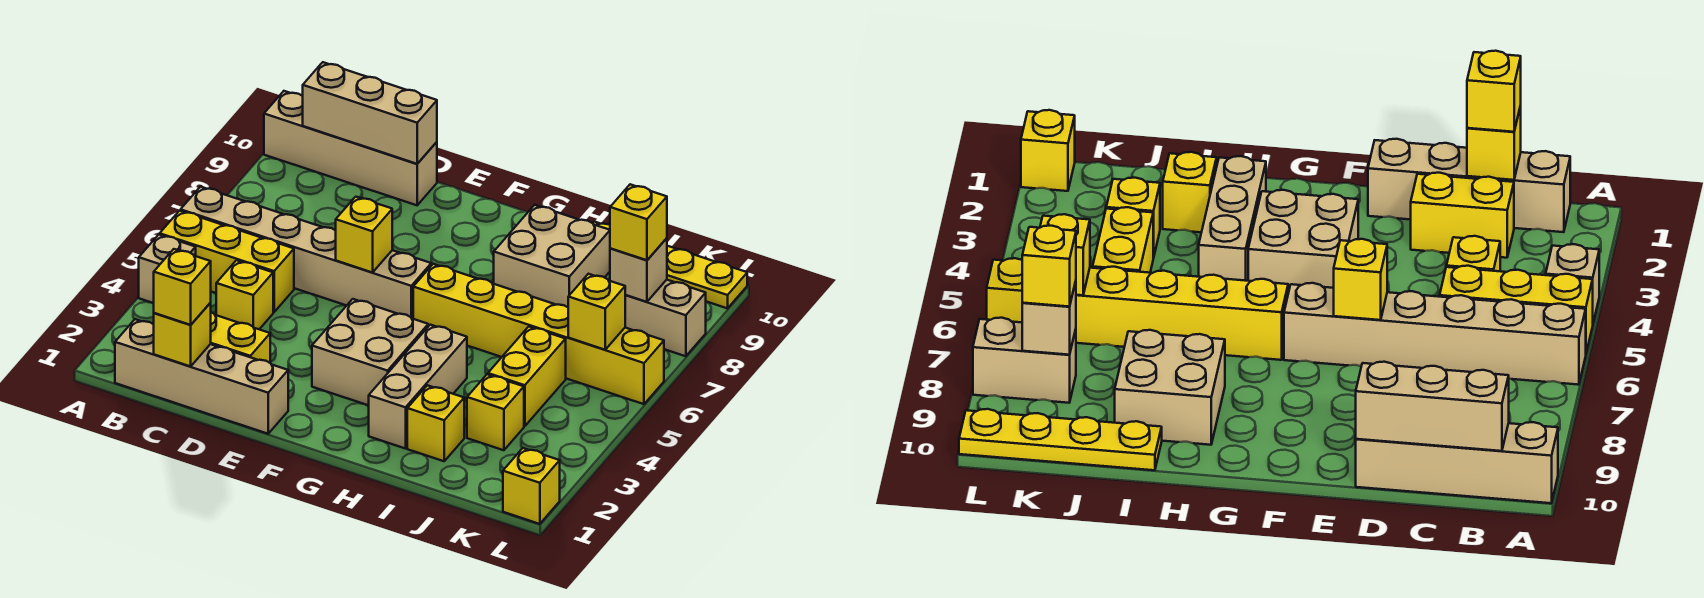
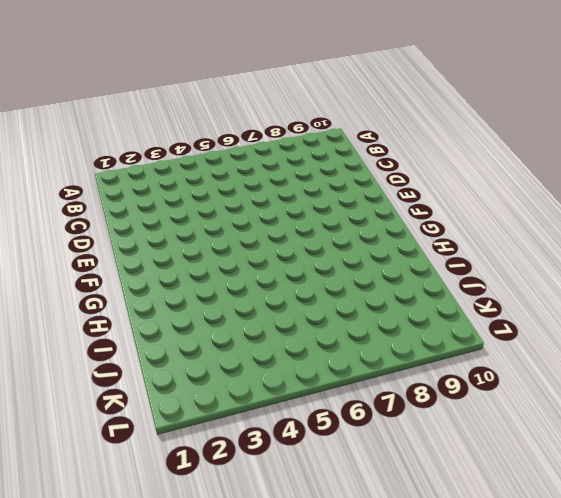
none -> tan 1x1 brick [139,235,196,303]
none -> yellow 1x3 brick [160,211,294,312]
none -> tan 1x6 brick [181,187,431,319]

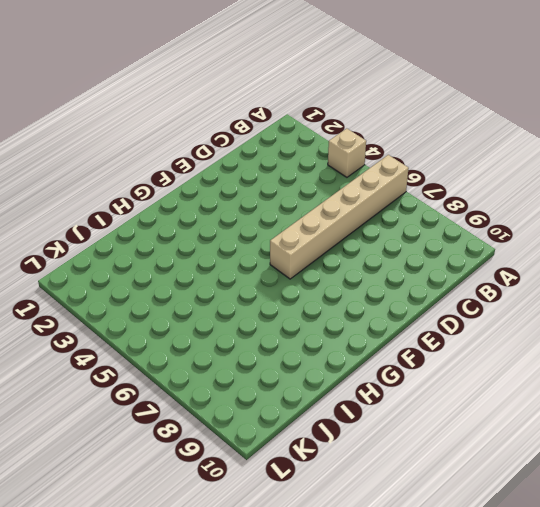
none -> yellow 1x3 brick [160,211,294,312]
none -> tan 1x4 brick [264,91,437,205]
none -> tan 1x4 brick [115,319,288,434]

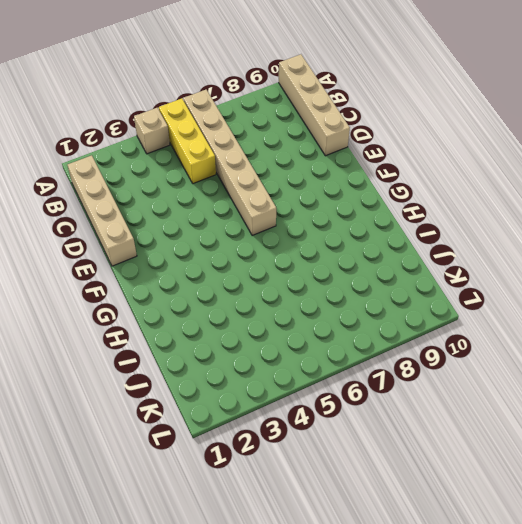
none -> yellow 1x2 brick [211,312,270,363]
none -> yellow 1x1 brick [216,260,273,329]
none -> tan 2x2 brick [312,299,428,405]

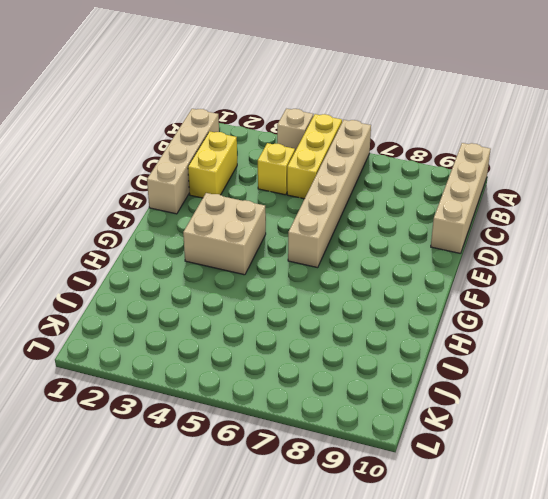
none -> yellow 1x6 brick [413,264,664,404]
none -> tan 1x3 brick [369,325,467,449]
none -> tan 2x2 brick [494,205,610,307]

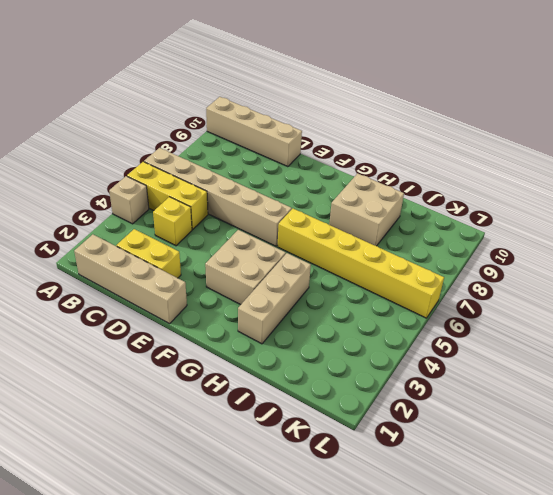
none -> yellow 1x1 brick [407,385,464,461]
none -> yellow 1x4 plate [593,222,747,308]
none -> yellow 1x1 brick [467,374,524,450]

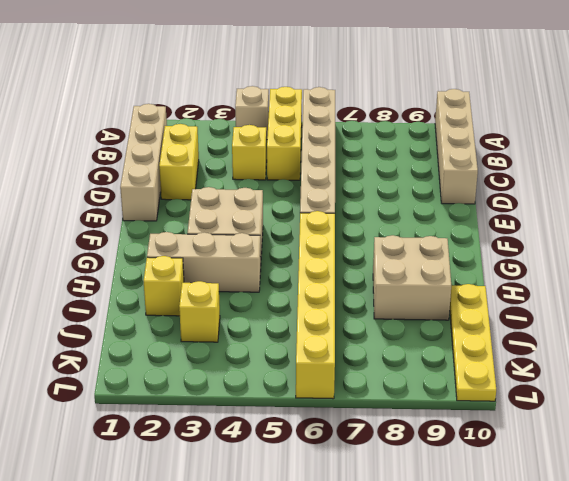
none -> yellow 1x2 brick [488,327,566,426]
none -> tan 1x2 brick [625,280,706,356]
none -> yellow 1x1 brick [503,448,560,524]

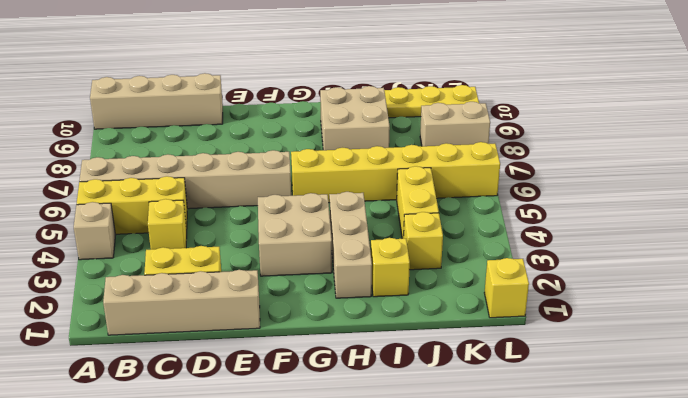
none -> tan 1x3 brick [303,62,437,164]
none -> yellow 1x1 brick [154,303,211,366]
none -> yellow 1x1 brick [336,197,392,273]

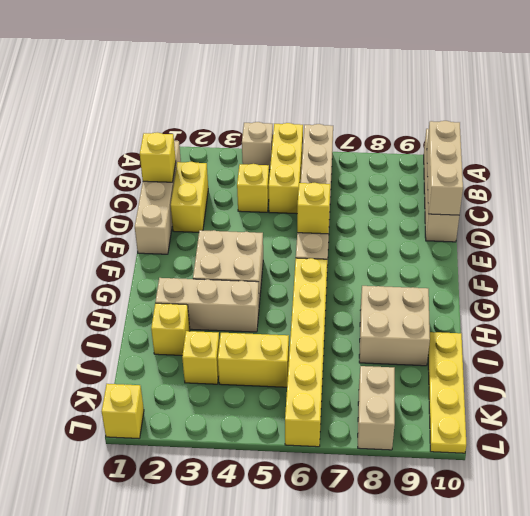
none -> yellow 1x1 brick [568,274,625,350]
none -> tan 1x1 brick [610,238,667,302]
none -> yellow 1x1 brick [154,249,211,325]

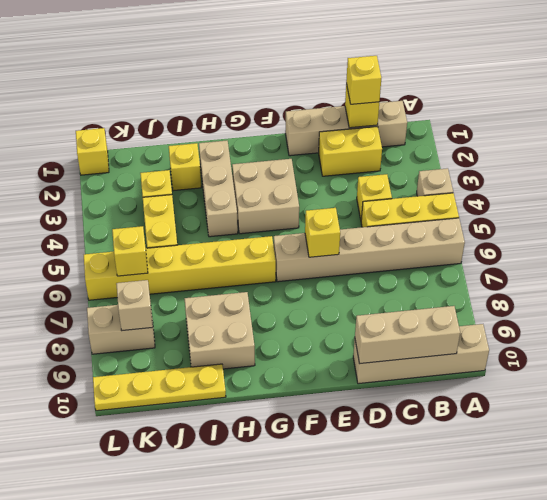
none -> yellow 1x1 brick [610,184,667,260]

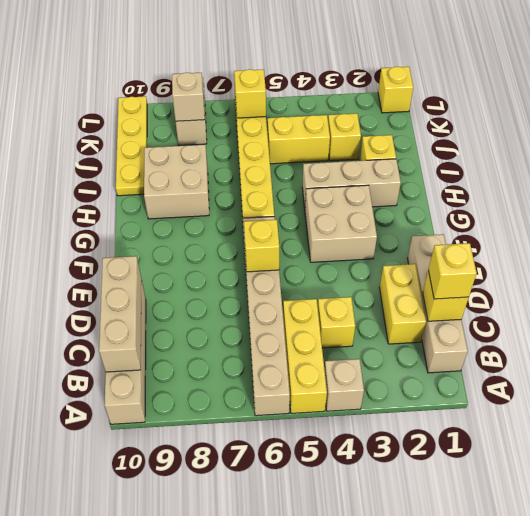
none -> yellow 1x1 brick [610,184,667,260]

